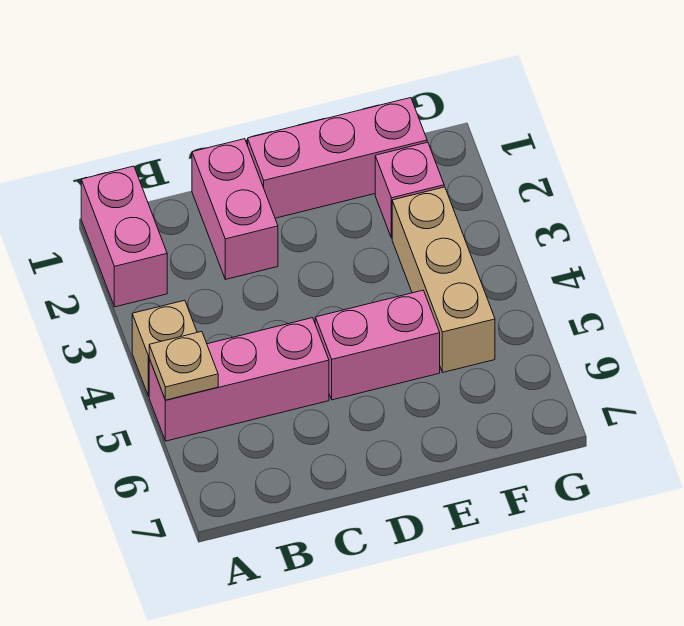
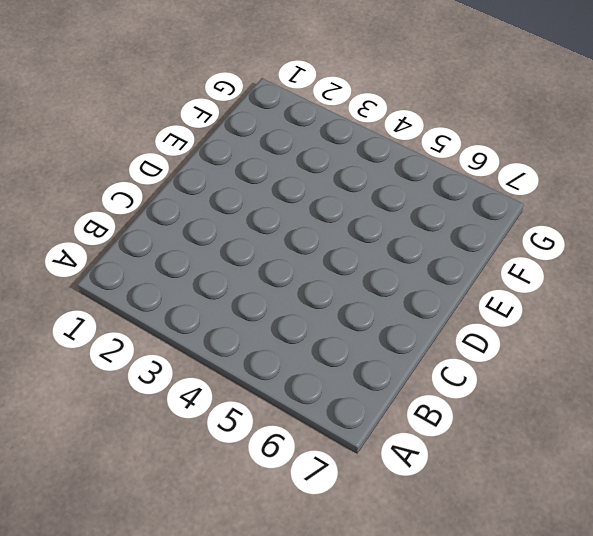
none -> pink 1x2 brick [81,166,167,307]
none -> tan 1x1 brick [132,300,197,396]

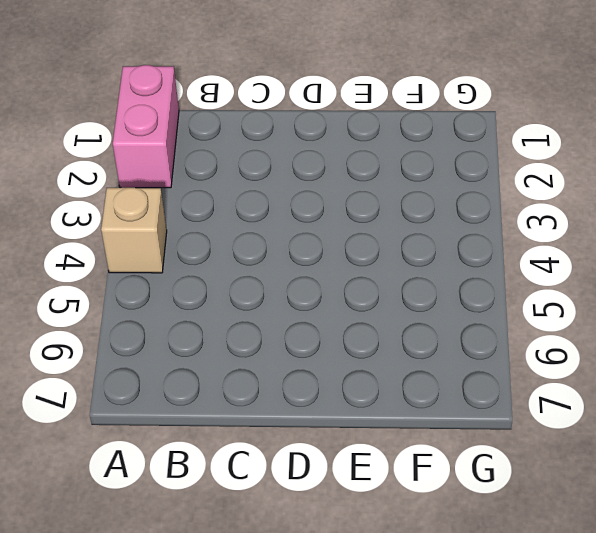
none -> pink 1x3 brick [149,318,329,441]
none -> pink 1x2 brick [192,139,278,279]

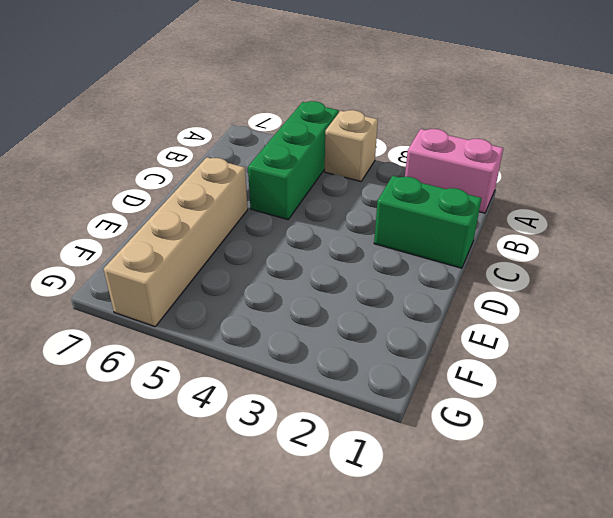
green 1x3 brick [248,101,339,220] -> pink 1x3 brick [149,318,329,441]
green 1x2 brick [374,176,481,268] -> pink 1x2 brick [192,139,278,279]
tan 1x4 brick [104,157,248,327] -> none
none -> pink 1x3 brick [248,98,427,218]
none -> pink 1x2 brick [315,290,440,400]

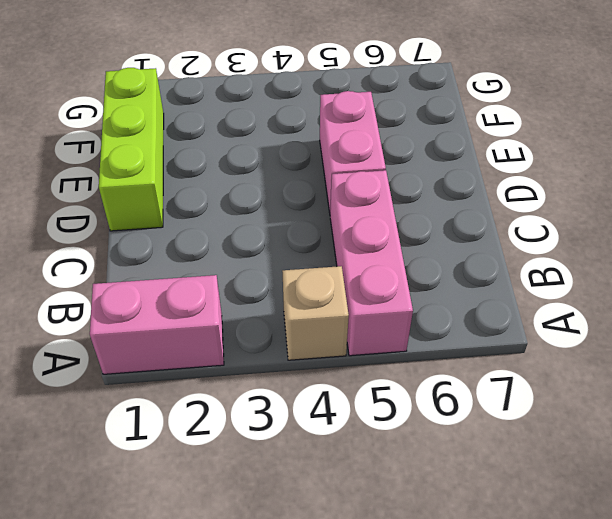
lime 1x3 brick [99,68,164,231] -> pink 1x3 brick [248,98,427,218]
none -> pink 1x2 brick [192,139,278,279]
none -> pink 1x1 brick [375,142,444,238]

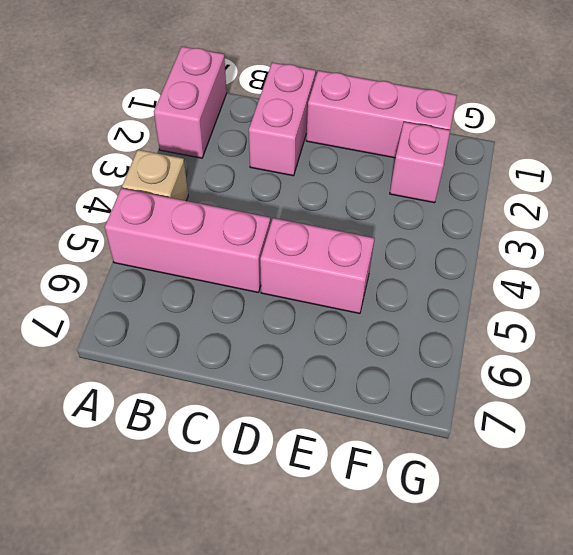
none -> tan 1x3 brick [392,187,495,372]
none -> tan 1x1 plate [149,331,218,400]

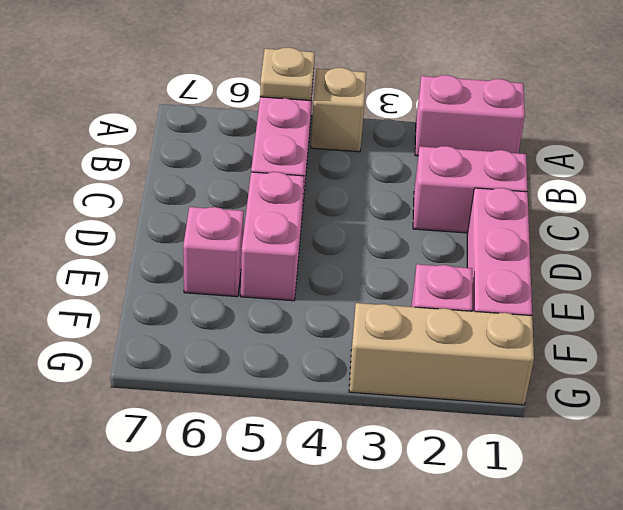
pink 1x1 brick [183,207,244,297] -> none
tan 1x3 brick [349,303,534,405] -> tan 1x3 brick moved to [392,187,495,372]

